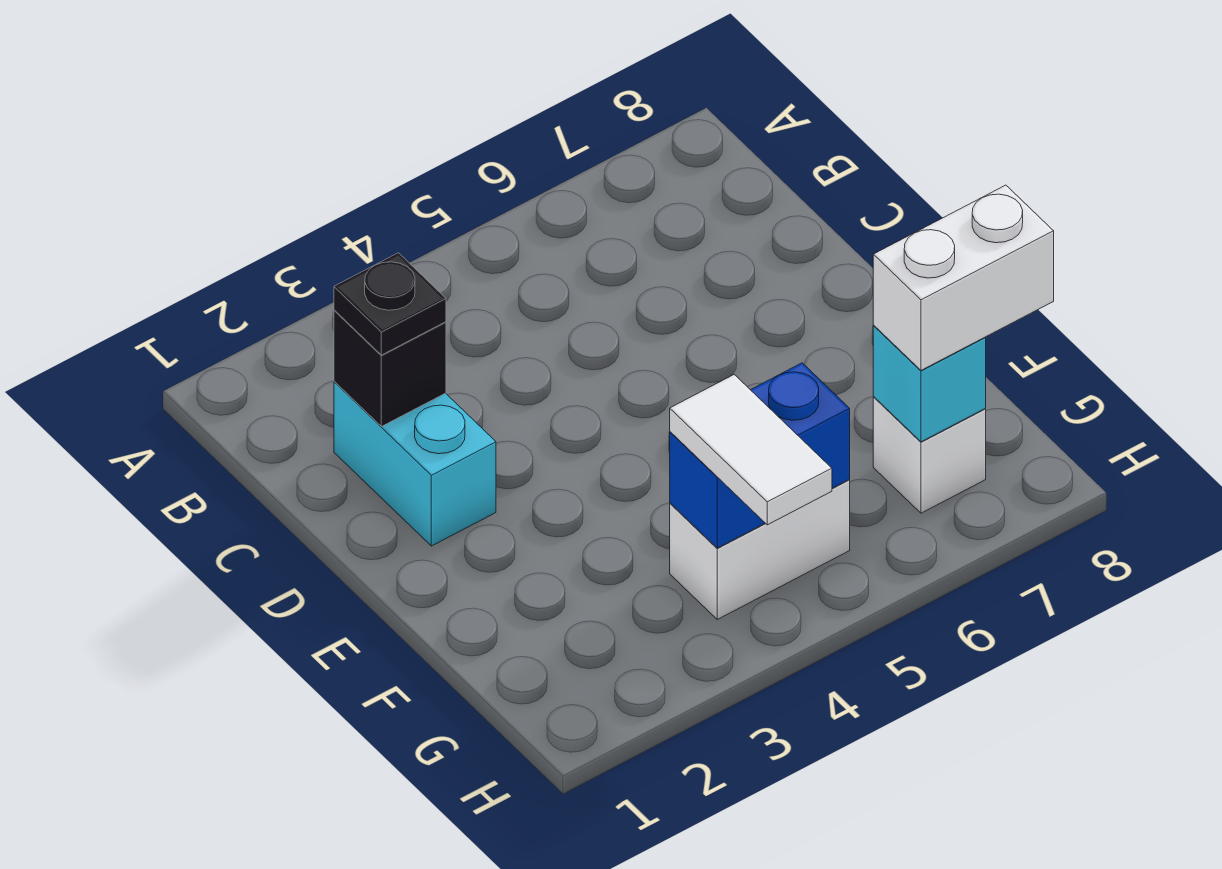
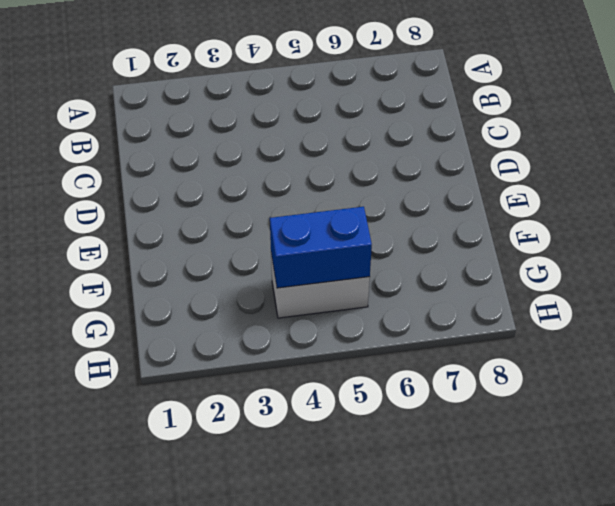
none -> cyan 1x2 brick [334,381,496,546]
none -> white 1x1 brick [873,397,986,513]

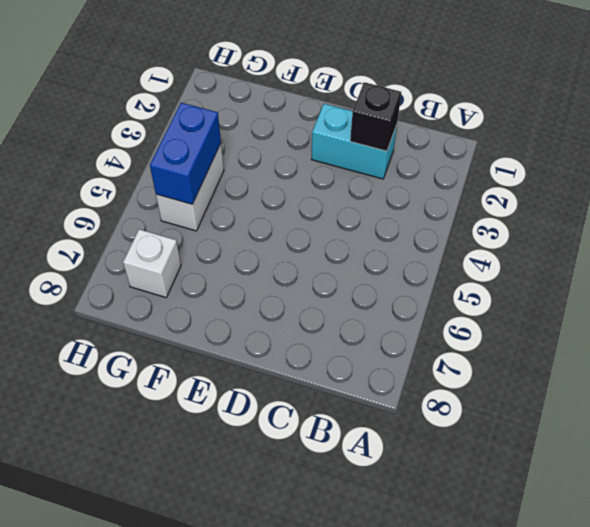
none -> cyan 1x1 brick [873,325,986,442]
none -> black 1x1 plate [334,253,446,355]

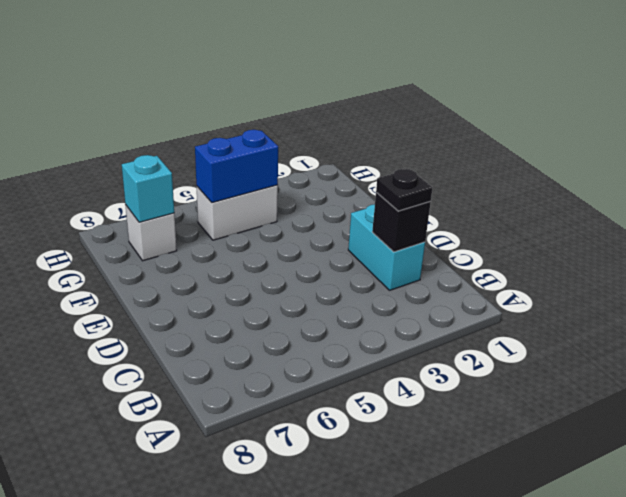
none -> white 1x2 tile [670,375,832,525]
none -> white 1x2 brick [873,185,1054,370]

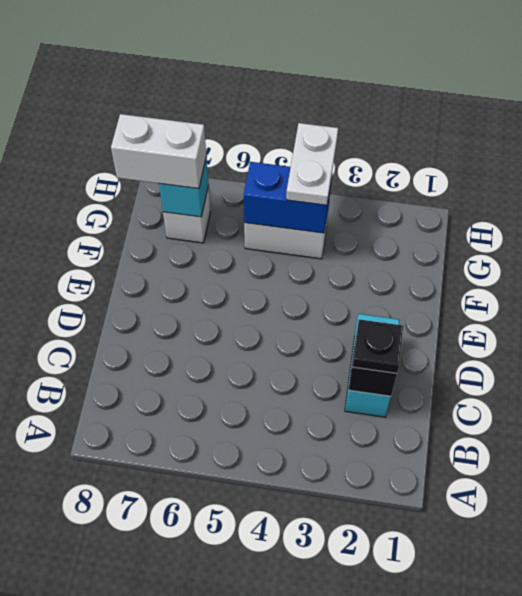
white 1x2 plate [286,123,338,205] -> white 1x2 tile [670,375,832,525]

